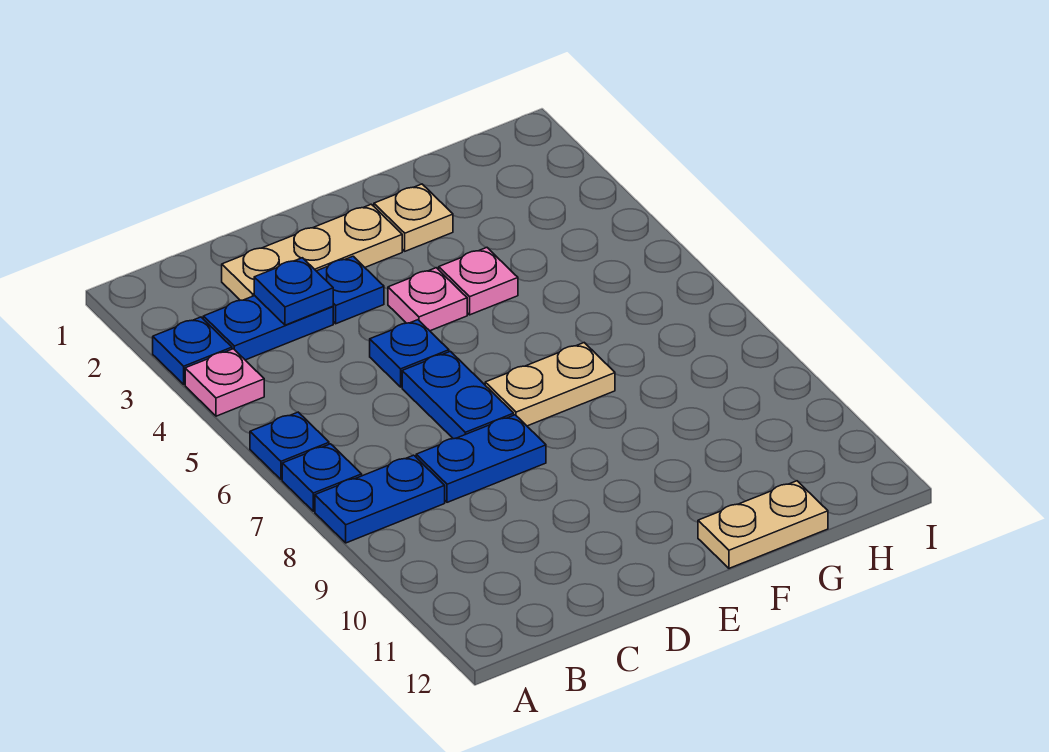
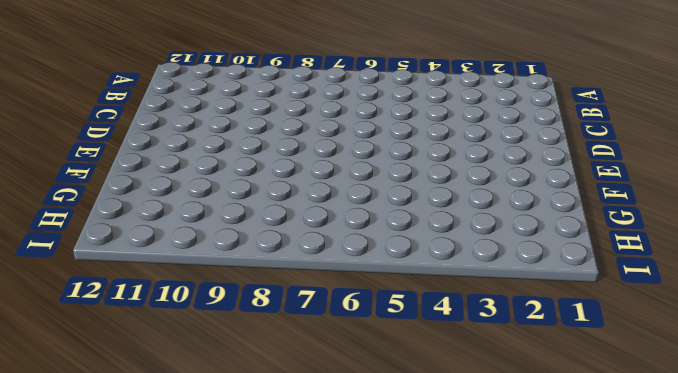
none -> blue 1x1 plate [153,317,232,384]
none -> pink 1x1 plate [185,349,264,416]
none -> blue 1x1 plate [250,412,329,480]

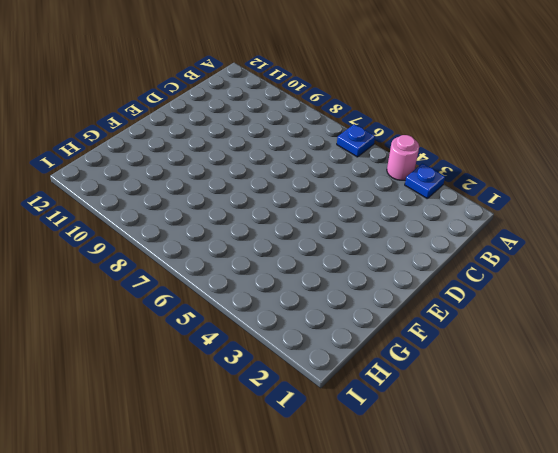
pink 1x1 round brick [387,135,419,180] -> pink 1x1 plate [185,349,264,416]
none -> blue 1x1 plate [282,444,362,511]
none -> blue 1x2 plate [315,455,445,543]
none -> blue 1x2 plate [203,296,333,360]

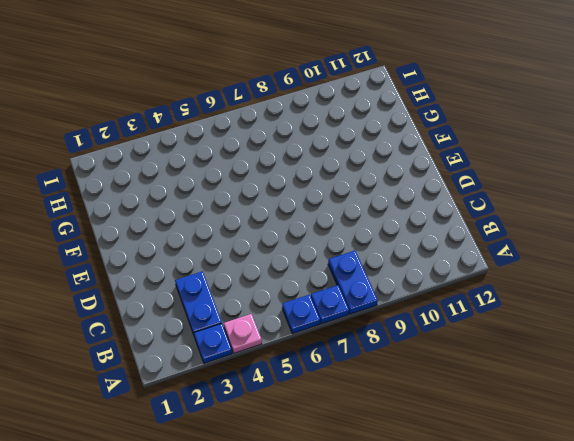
none -> tan 1x3 plate [222,204,402,300]
none -> blue 1x2 plate [416,415,546,502]
none -> blue 1x1 plate [317,256,384,324]

